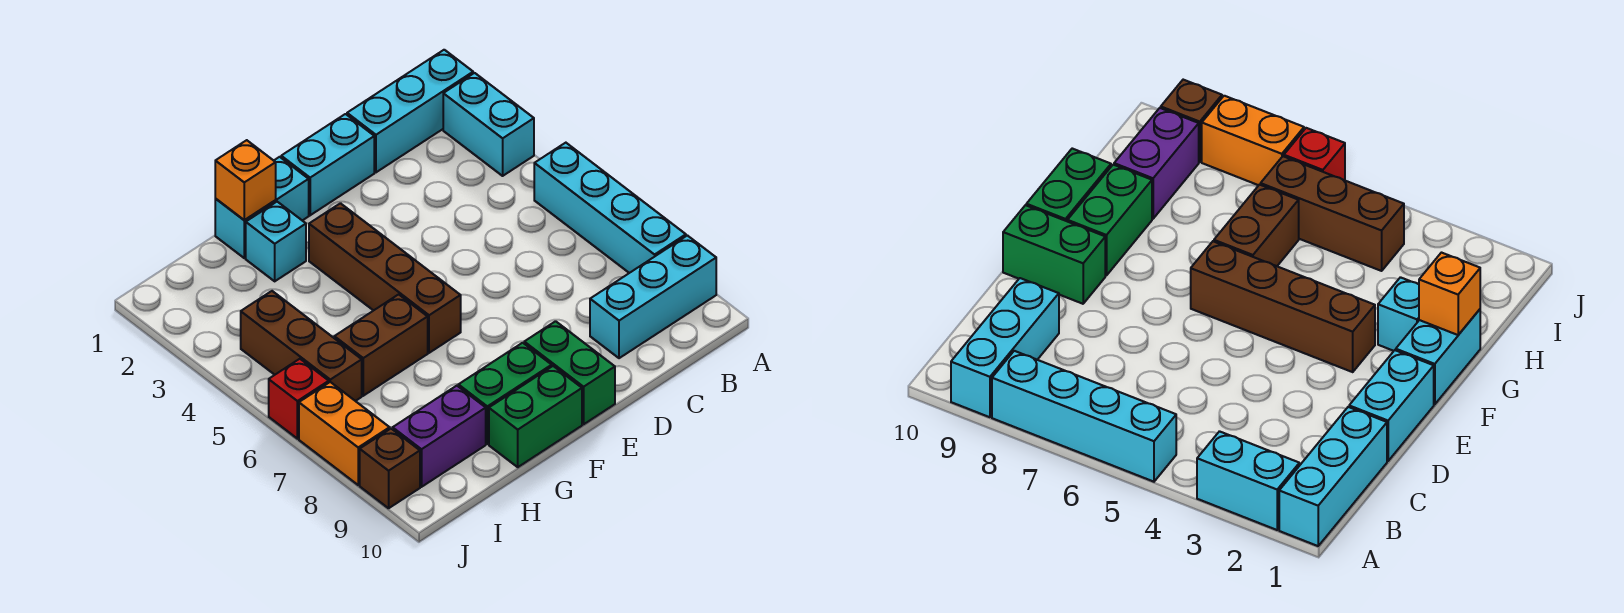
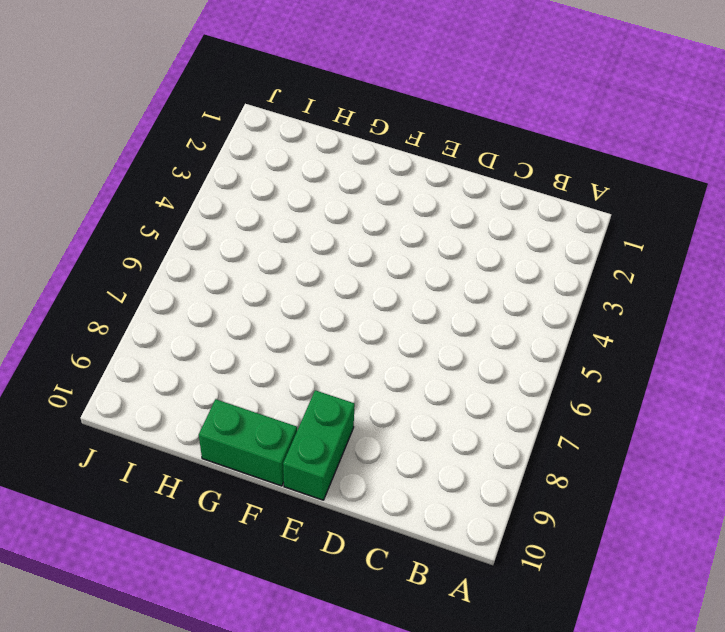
none -> cyan 1x3 brick [347,50,473,172]
none -> cyan 1x2 brick [443,73,534,176]
none -> cyan 1x4 brick [534,143,686,273]

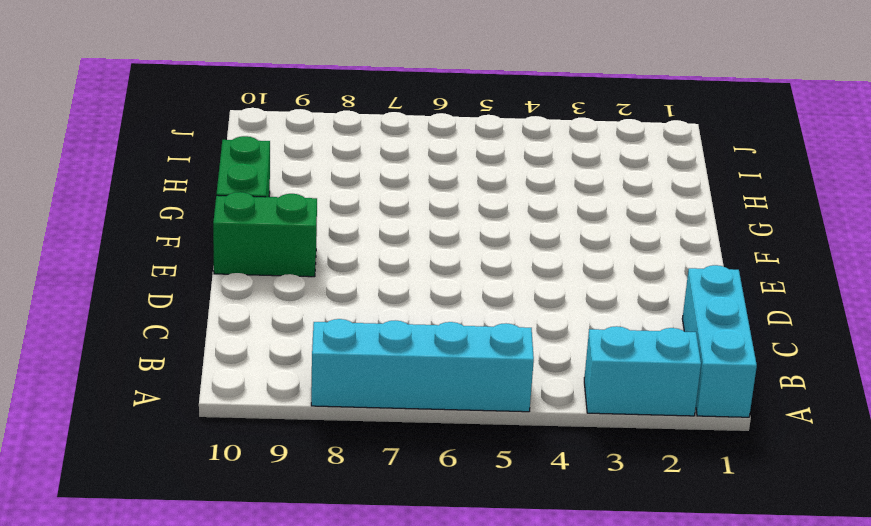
none -> cyan 1x3 brick [590,235,716,358]
none -> cyan 1x2 brick [281,114,374,215]
none -> cyan 1x2 brick [215,157,309,258]

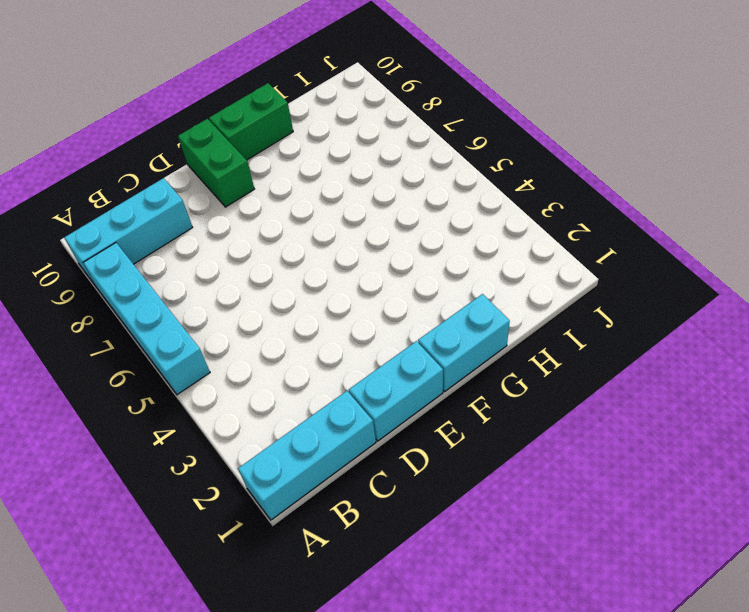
none -> cyan 1x2 brick [443,73,534,176]
none -> brown 1x4 brick [309,203,461,353]
none -> green 1x2 brick [458,343,552,444]

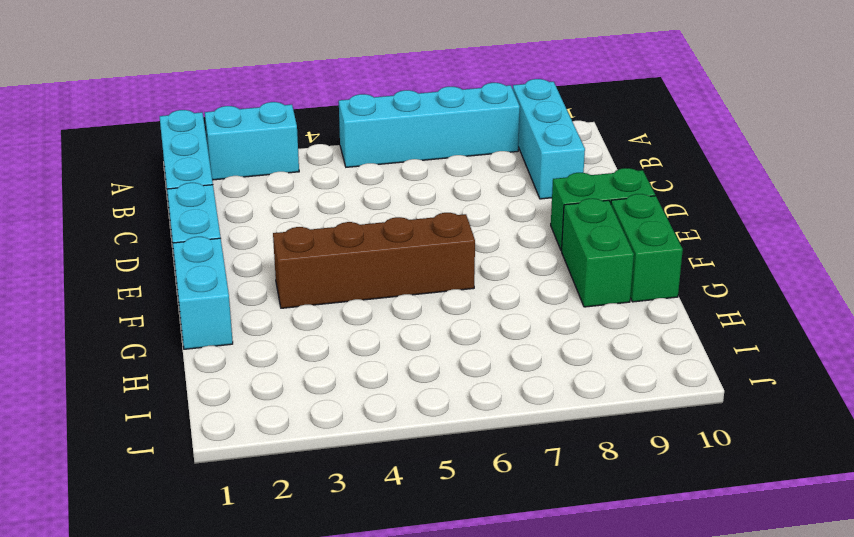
none -> cyan 1x1 brick [246,202,306,281]
none -> brown 1x2 brick [334,294,428,396]
none -> purple 1x2 brick [393,386,486,487]

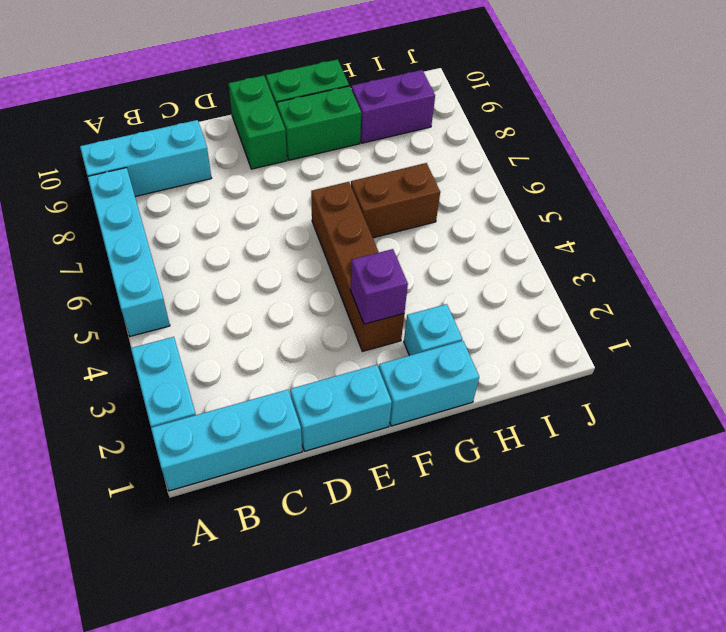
purple 1x1 brick [350,249,408,324] -> none
none -> brown 1x3 brick [241,291,362,401]
none -> red 1x1 brick [269,359,329,439]
none -> orange 1x2 brick [299,382,390,485]

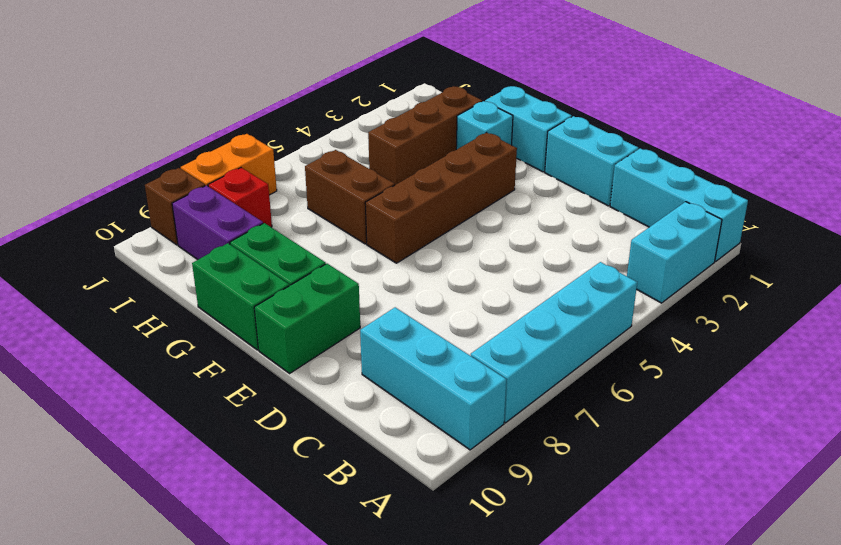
brown 1x3 brick [368,87,482,185] -> brown 1x3 brick moved to [241,291,362,401]
red 1x1 brick [208,168,272,227] -> red 1x1 brick moved to [269,359,329,439]
none -> orange 1x1 brick [215,140,276,220]

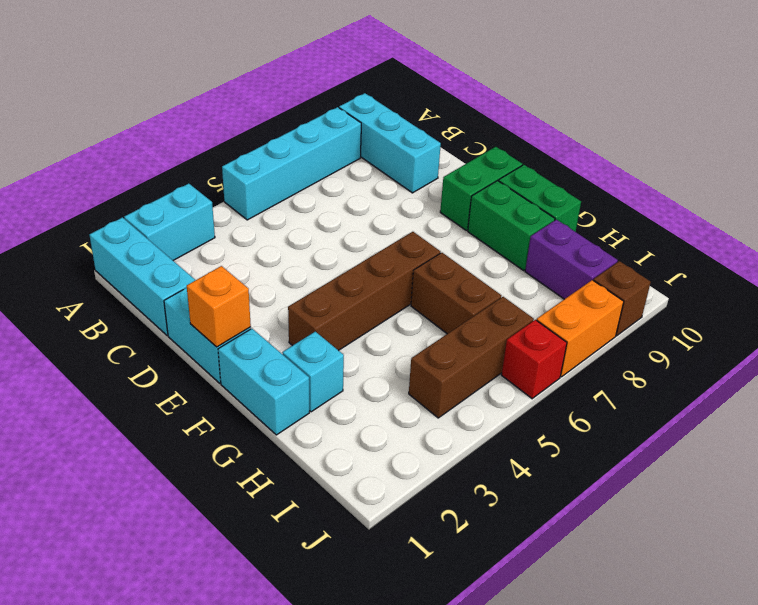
orange 1x1 brick [187,266,251,347] -> orange 1x1 brick moved to [215,140,276,220]

